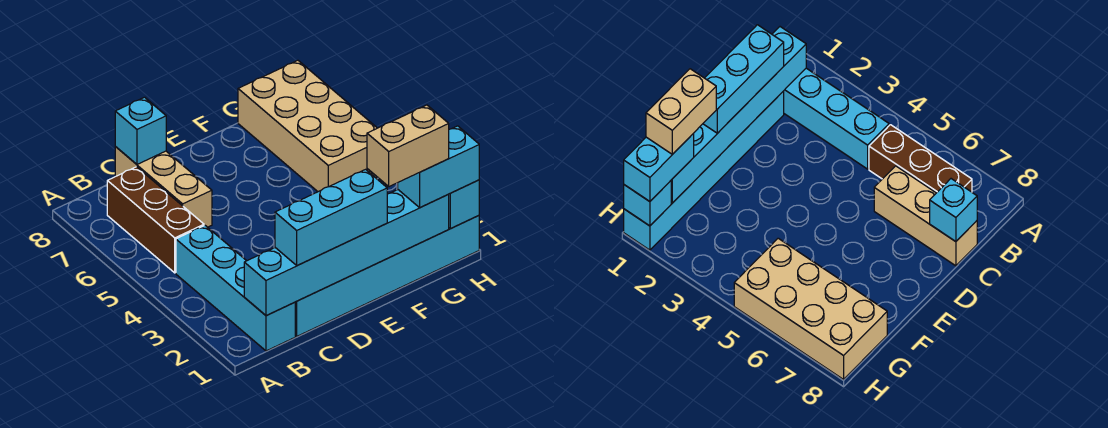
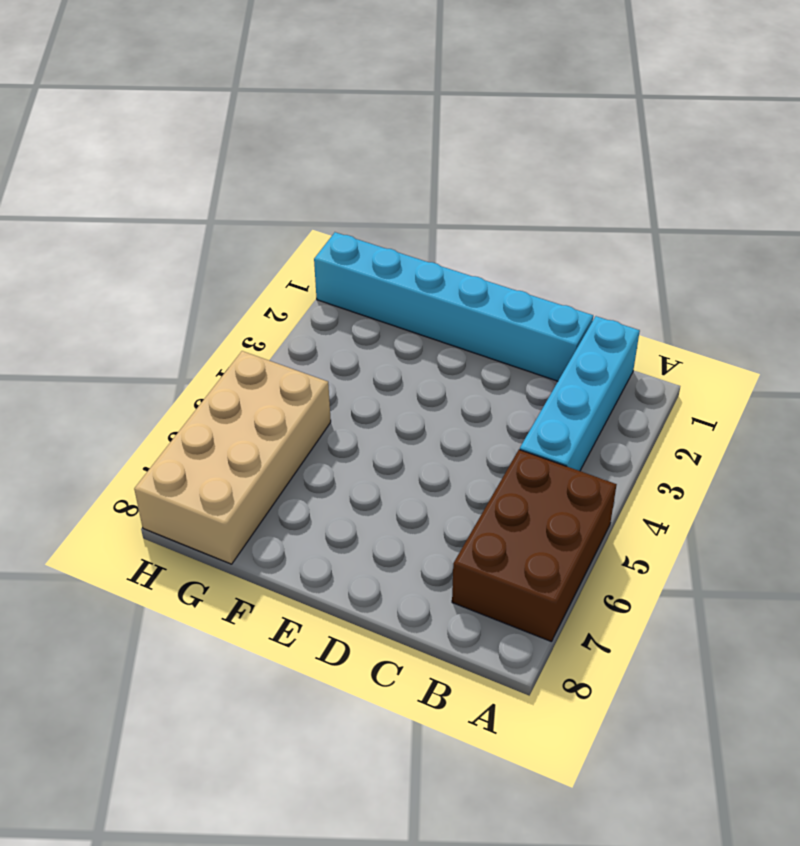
brown 2x3 brick [452,450,617,642] -> brown 1x3 brick [107,167,204,273]
none -> tan 1x3 brick [115,147,212,227]
none -> cyan 1x6 brick [244,190,449,316]

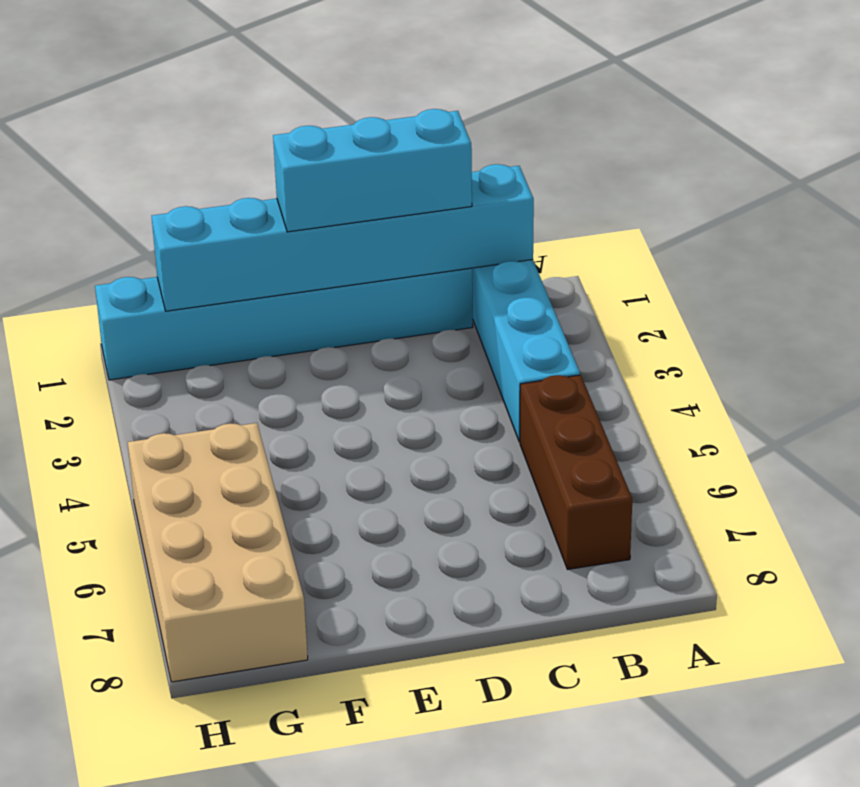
none -> tan 1x3 brick [115,147,212,227]
none -> cyan 1x1 brick [115,97,166,164]

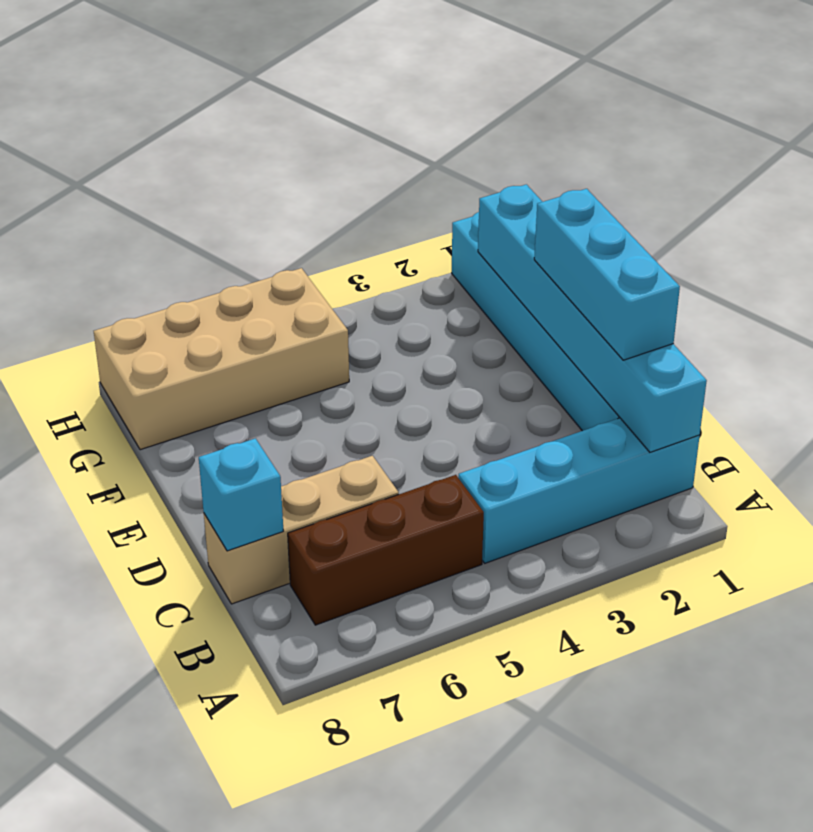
none -> cyan 1x1 brick [449,180,479,229]
none -> cyan 1x2 brick [398,126,479,207]

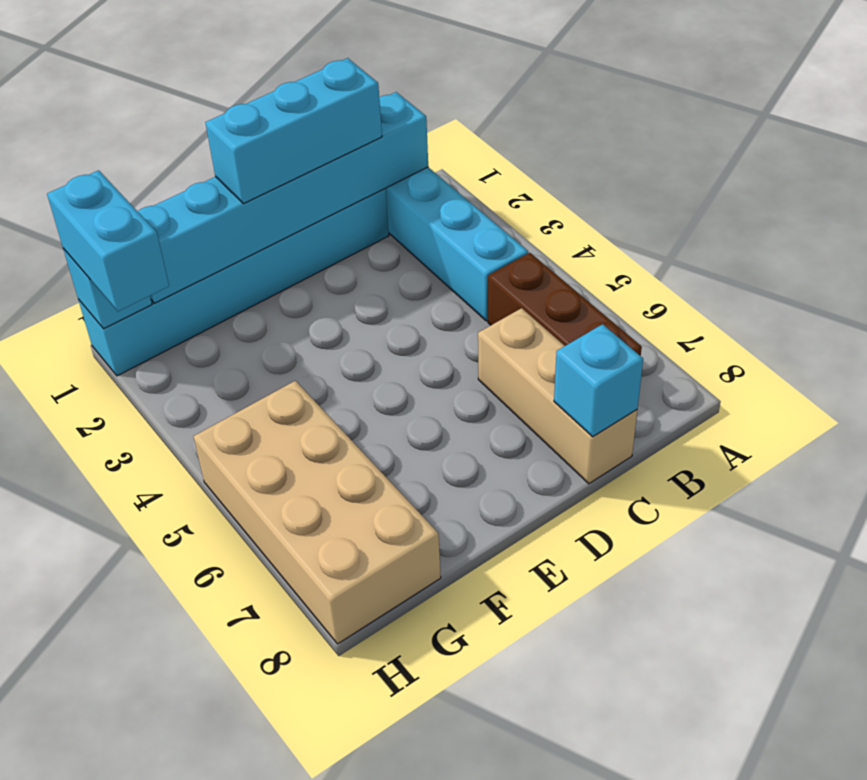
cyan 1x2 brick [47,170,169,311] -> cyan 1x2 brick turned to [398,126,479,207]
none -> tan 1x2 brick [367,105,449,187]

